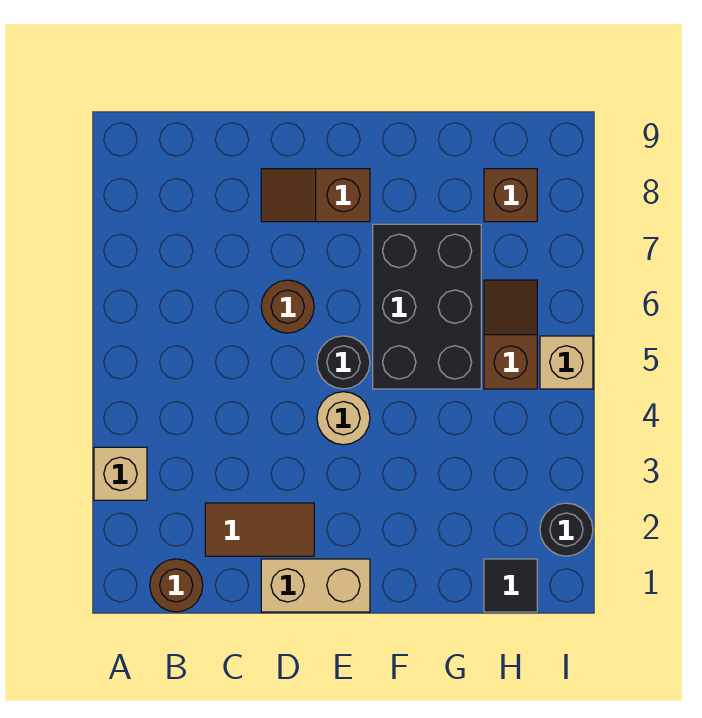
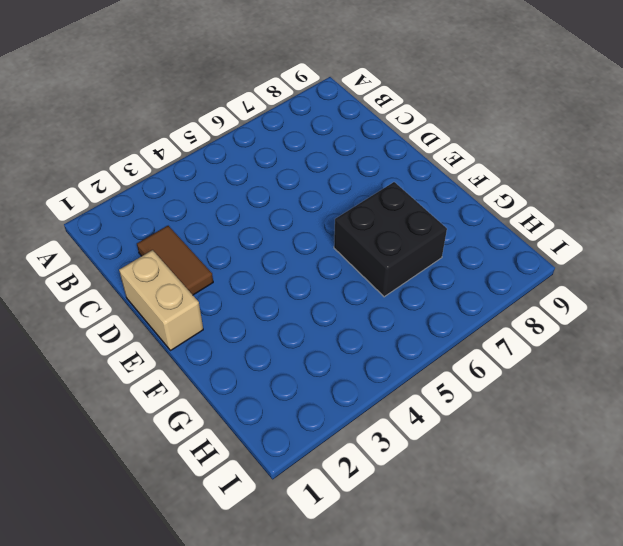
black 2x2 brick [334,182,447,297] -> black 2x3 brick [373,224,481,389]
none -> tan 1x1 brick [94,447,147,500]
none -> brown 1x1 round brick [150,559,203,612]
none -> brown 1x1 round brick [261,280,314,333]

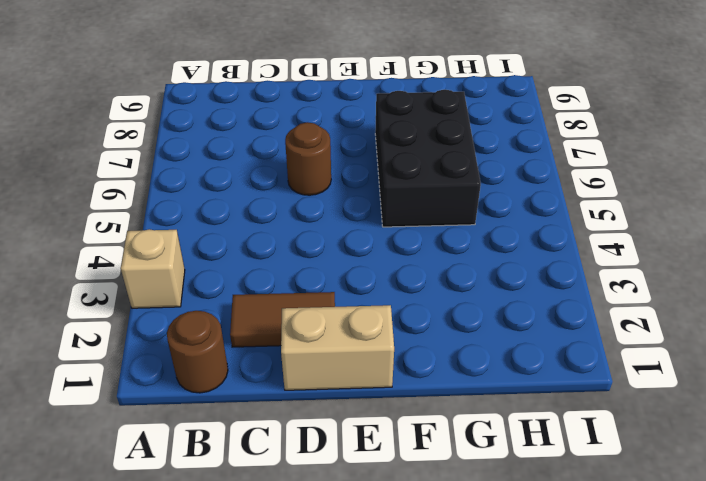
none -> brown 1x2 slope [261,169,370,222]
none -> tan 1x1 round brick [317,392,370,445]
none -> black 1x1 round brick [317,336,370,389]

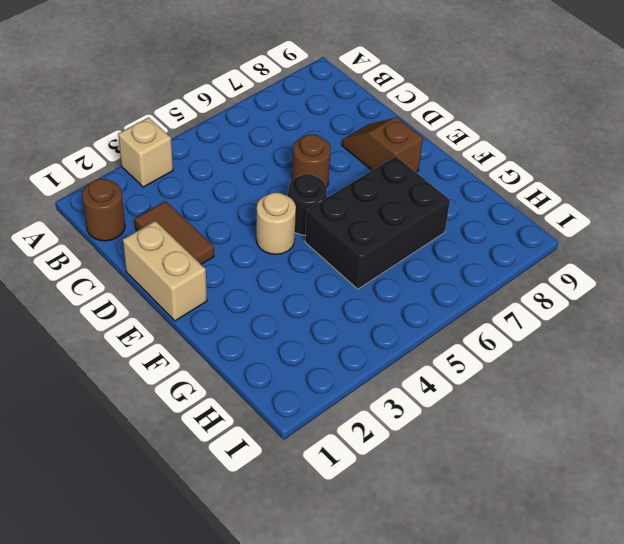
none -> black 1x1 tile [484,559,537,612]
none -> brown 1x2 slope [484,280,537,389]
none -> brown 1x1 brick [484,169,537,222]

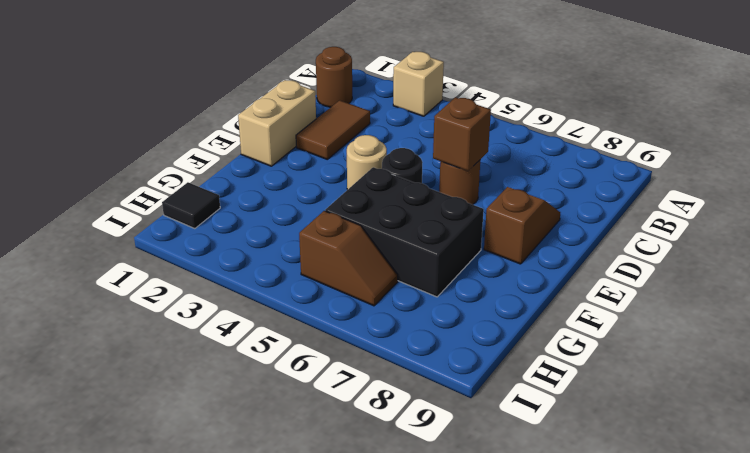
brown 1x1 brick [433,97,491,171] -> brown 1x1 brick moved to [484,169,537,222]
none -> black 1x1 round brick [540,503,593,556]
none -> tan 1x1 brick [540,336,593,389]

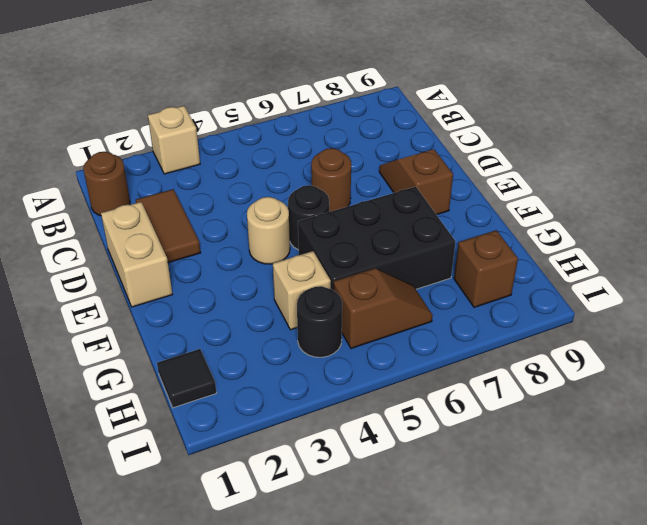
tan 1x1 brick [273,251,331,330] -> tan 1x1 brick moved to [540,336,593,389]
black 1x1 round brick [297,286,342,357] -> black 1x1 round brick moved to [540,503,593,556]

